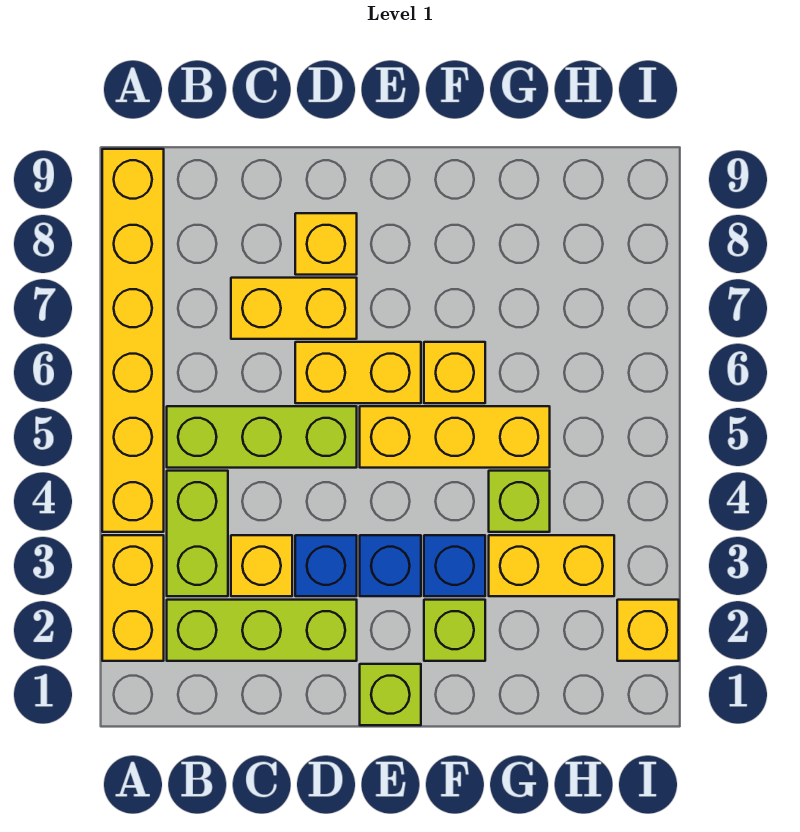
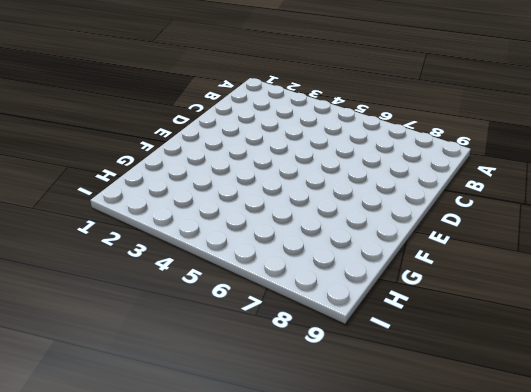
none -> yellow 1x2 brick [102,535,164,661]
none -> yellow 1x6 brick [102,149,164,532]
none -> lime 1x3 brick [167,600,357,661]

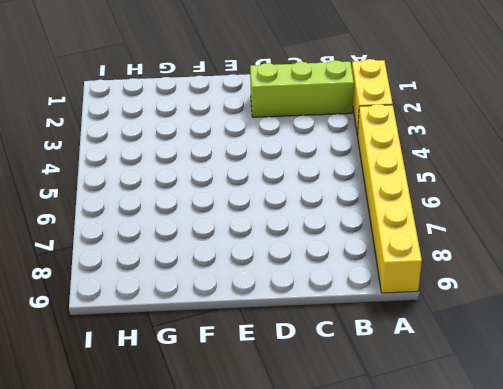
none -> lime 1x2 brick [167,471,228,596]
none -> lime 1x3 brick [167,406,357,468]
none -> yellow 1x1 brick [231,535,292,596]

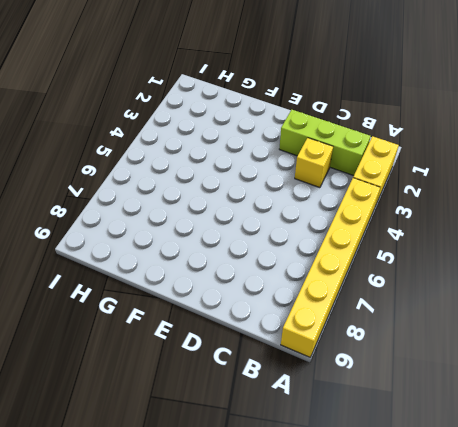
none -> lime 1x2 brick [167,471,228,596]
none -> lime 1x3 brick [167,406,357,468]
none -> yellow 1x2 brick [231,278,357,339]

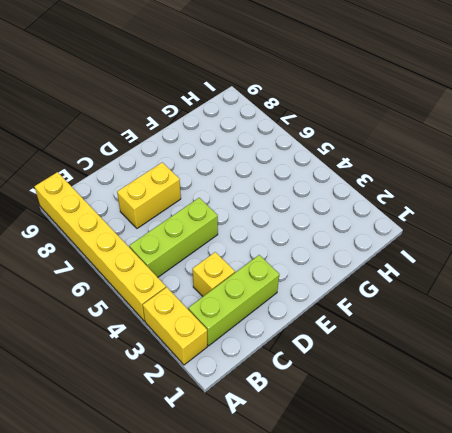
none -> lime 1x2 brick [167,471,228,596]
none -> blue 1x1 brick [295,535,357,596]
none -> yellow 1x2 brick [295,342,421,403]

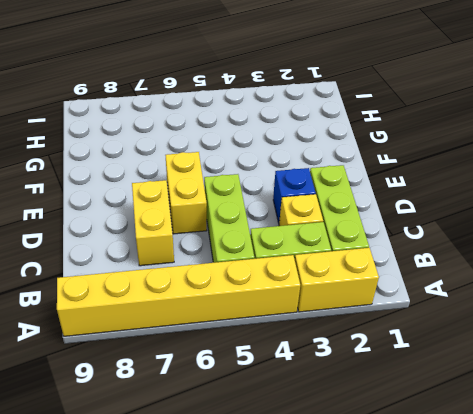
none -> yellow 1x1 brick [295,213,357,275]
none -> lime 1x1 brick [360,664,421,725]
none -> blue 1x1 brick [360,535,421,596]

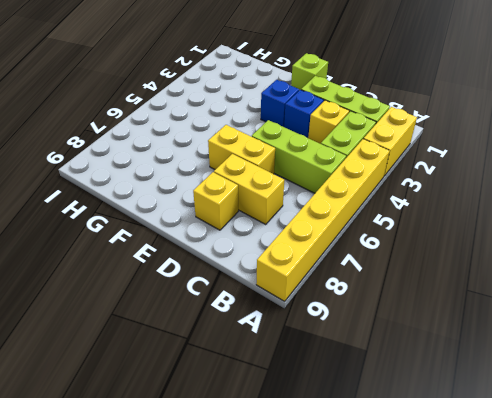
none -> yellow 1x3 brick [360,406,550,468]
none -> lime 1x1 brick [424,600,485,661]
none -> blue 1x1 brick [424,535,485,596]

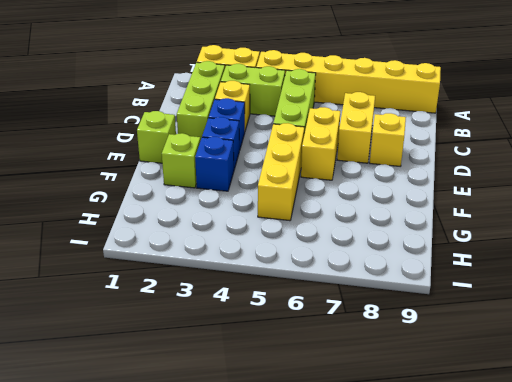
none -> yellow 1x1 brick [424,342,485,403]
none -> yellow 1x2 brick [489,535,614,596]
none -> lime 1x1 brick [489,471,550,532]

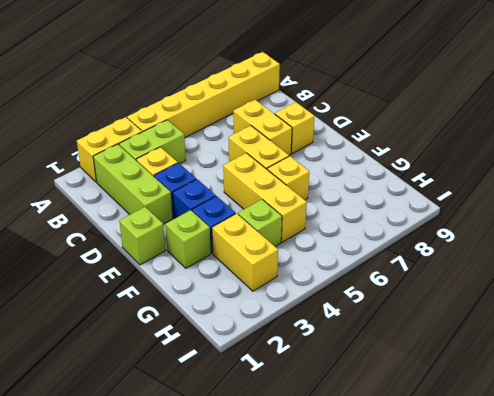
none -> lime 1x3 brick [167,406,357,468]
none -> yellow 1x1 brick [617,600,679,661]

